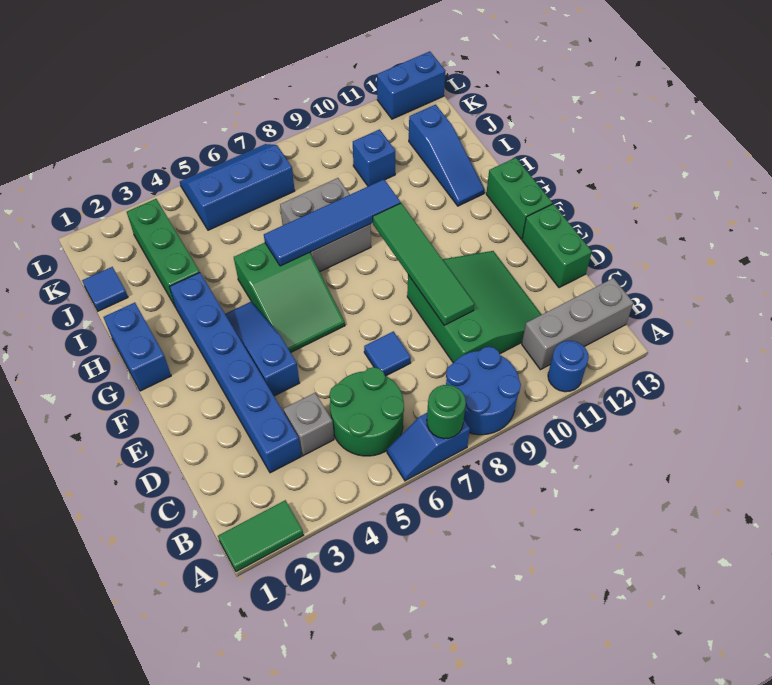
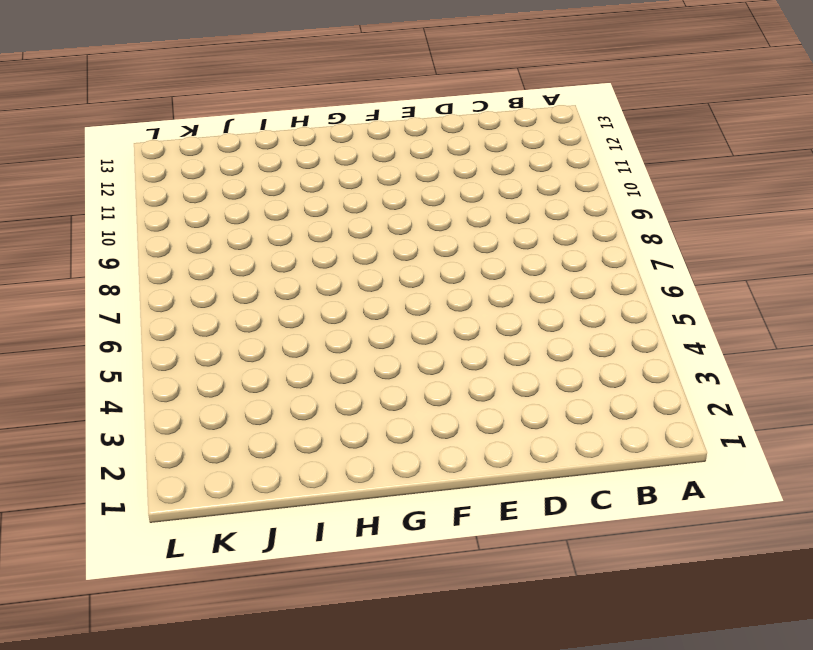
none -> green 1x2 tile [218,500,303,572]
none -> blue 1x2 slope [387,413,470,481]
none -> blue 2x2 round brick [446,347,521,435]

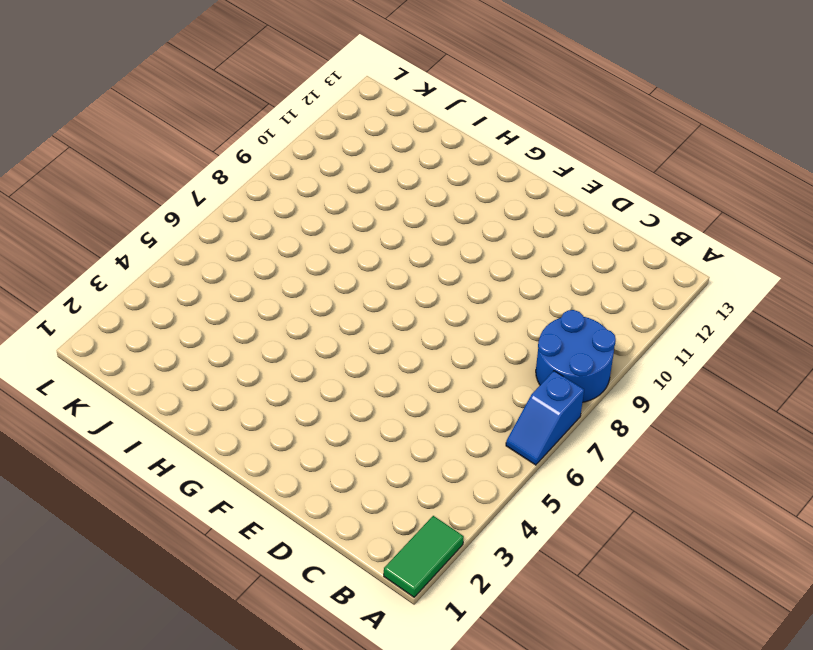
none -> blue 1x1 round brick [548,341,589,392]
none -> green 2x2 round brick [330,367,404,456]
none -> grey 1x3 brick [522,278,633,370]

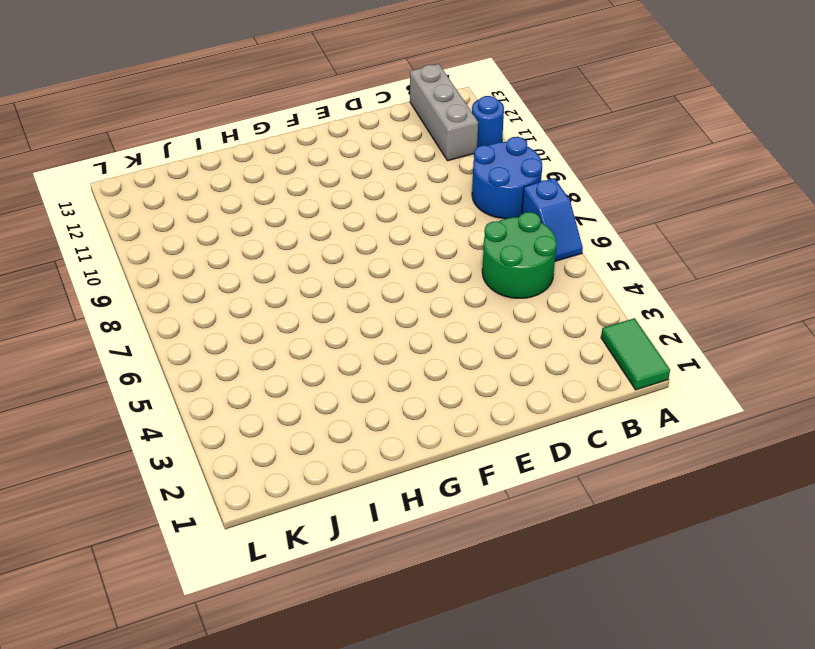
none -> blue 1x6 brick [170,273,301,473]
none -> grey 1x1 brick [283,393,334,456]
none -> green 3x3 slope [407,251,542,363]

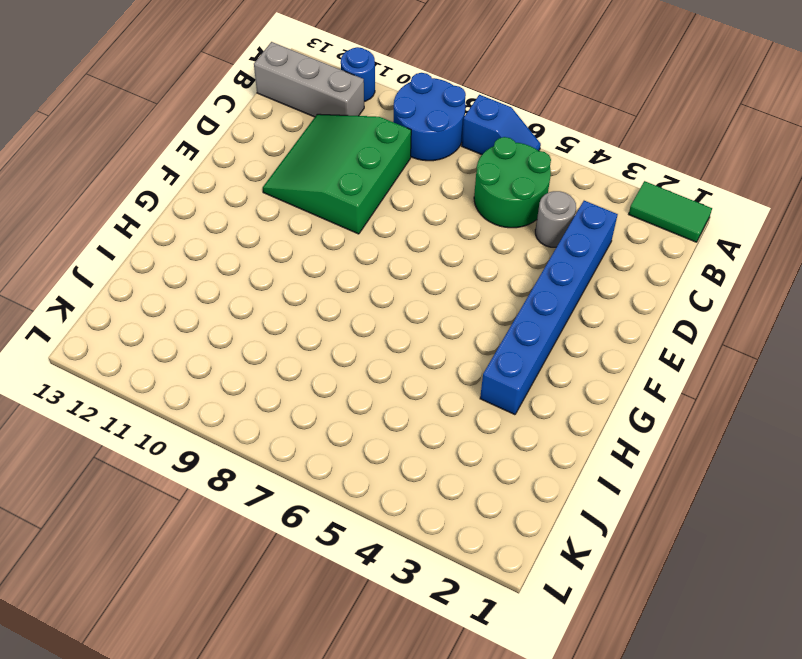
grey 1x1 round brick [535,191,576,247] -> grey 1x1 brick [283,393,334,456]
none -> blue 1x1 tile [364,331,411,376]
none -> green 1x2 brick [522,204,592,288]
none -> blue 1x3 slope [225,302,300,396]

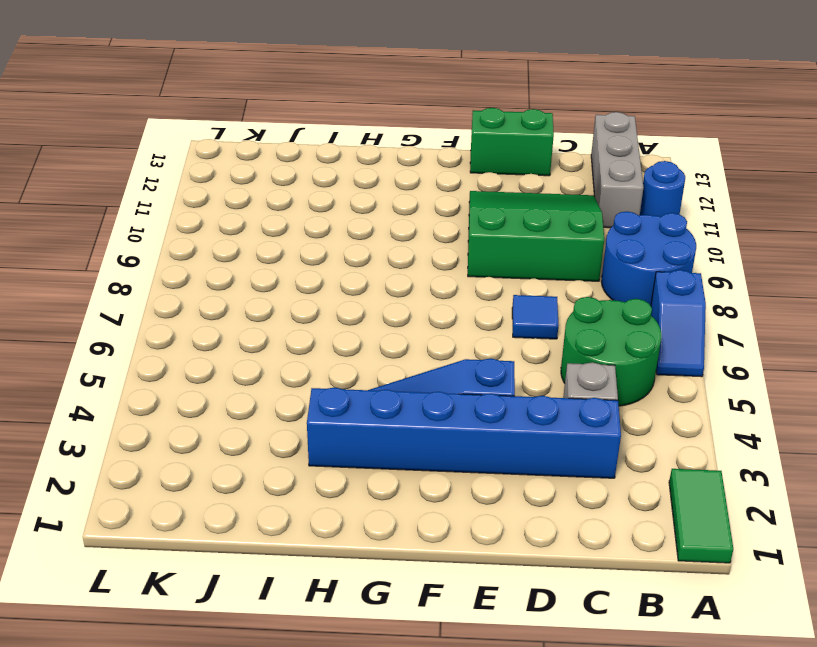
none -> green 2x3 slope [234,243,345,352]
none -> green 1x2 brick [486,158,552,239]
none -> blue 1x2 brick [103,303,171,391]

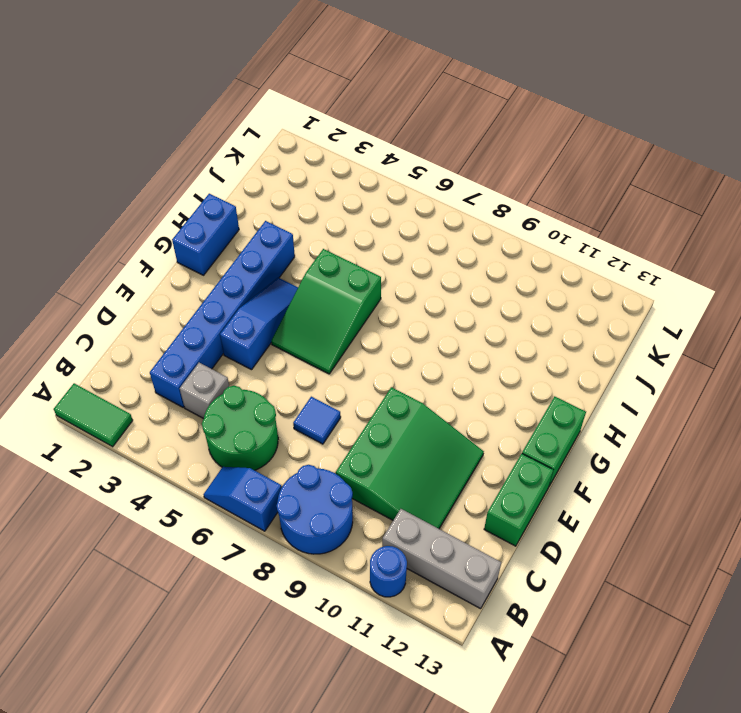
none -> grey 2x2 brick [280,178,371,272]
none -> blue 1x3 slope [409,105,484,206]
none -> green 1x3 brick [127,199,200,306]

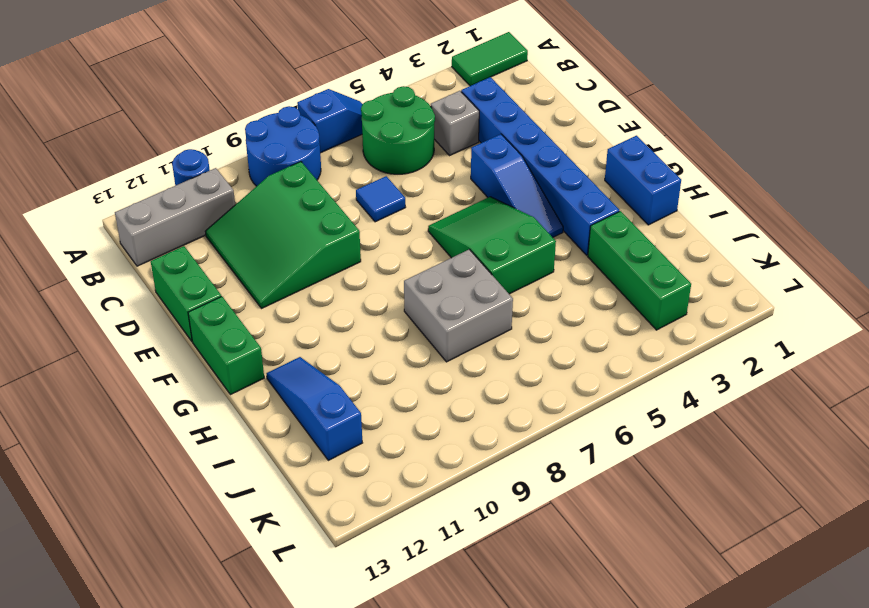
none -> blue 1x1 tile [82,267,128,311]
none -> blue 1x1 brick [353,129,395,186]
none -> blue 2x3 slope [180,144,295,230]

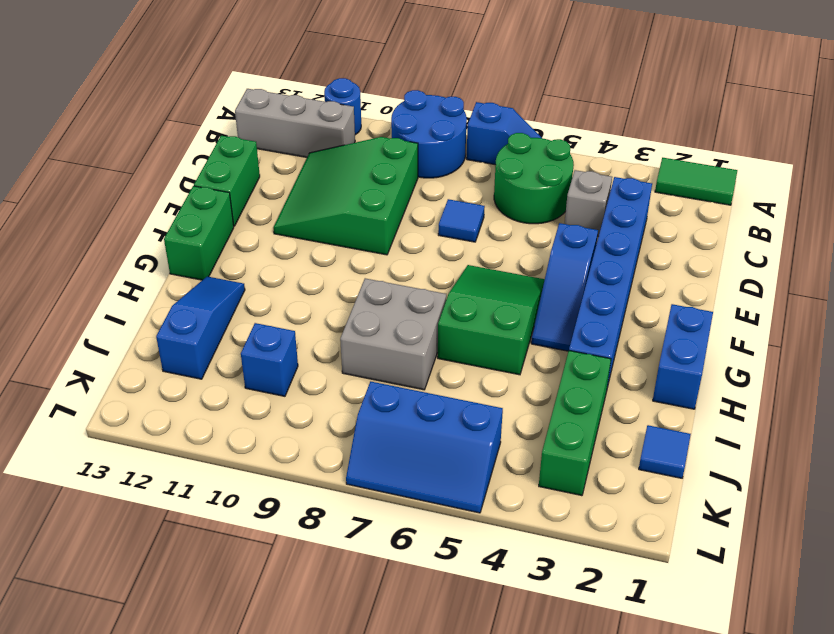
none -> blue 1x2 brick [377,51,445,119]
none -> green 1x1 round brick [427,385,466,439]
none -> green 1x4 tile [373,203,474,325]

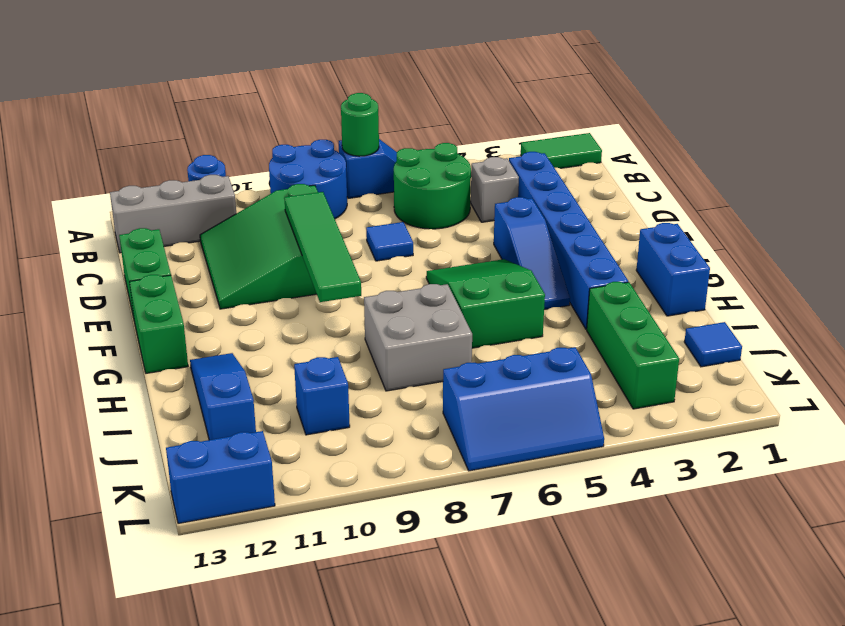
none -> blue 1x4 tile [264,179,401,266]

